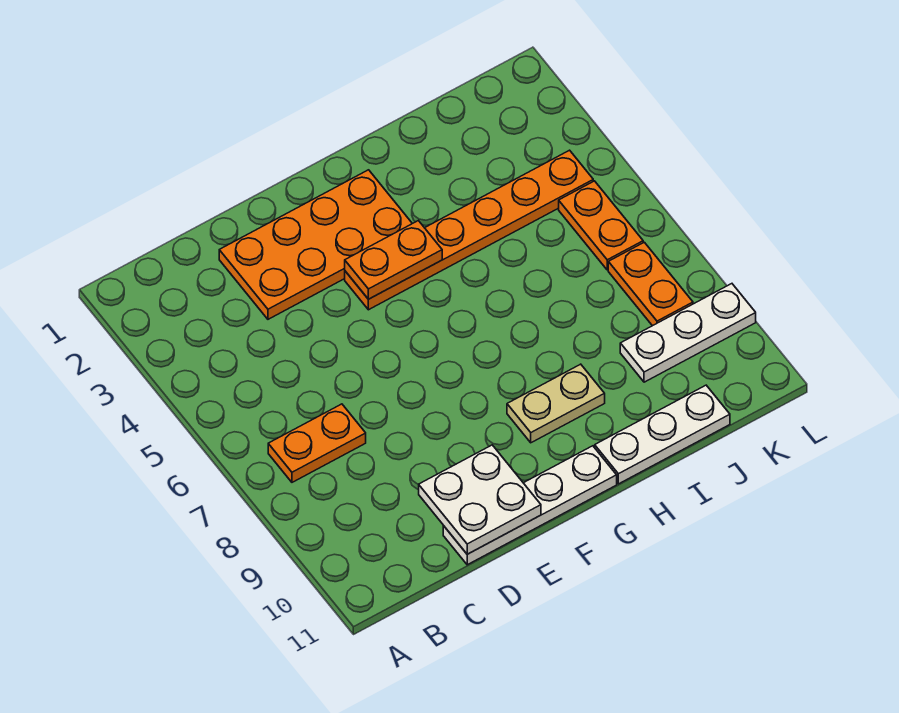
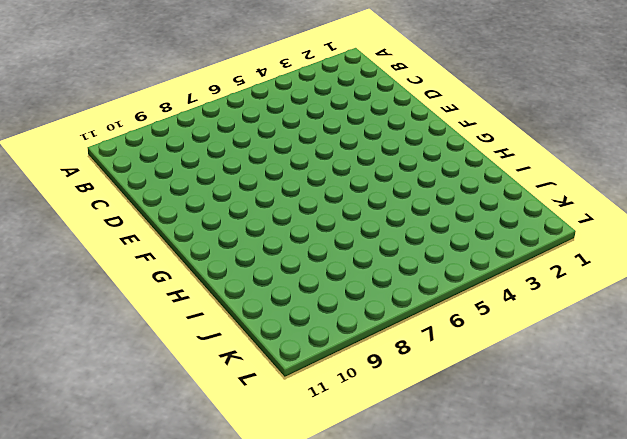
none -> orange 1x2 plate [268,404,366,482]
none -> orange 2x4 plate [219,170,412,319]

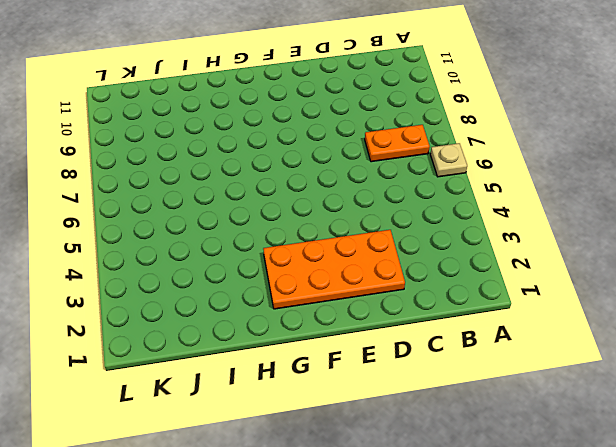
tan 1x1 plate [430,143,467,177] -> none
none -> white 1x4 plate [443,446,617,565]
none -> orange 1x6 plate [345,150,593,310]

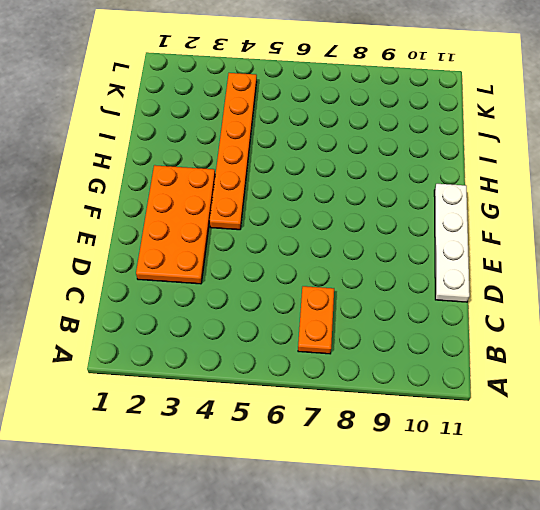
none -> tan 1x2 plate [507,364,605,443]
none -> white 1x3 plate [595,385,730,484]

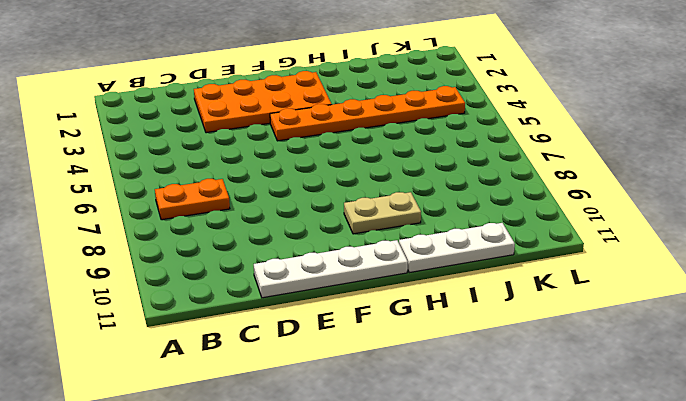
none -> white 1x3 plate [620,284,756,382]
none -> orange 1x2 plate [559,181,643,270]

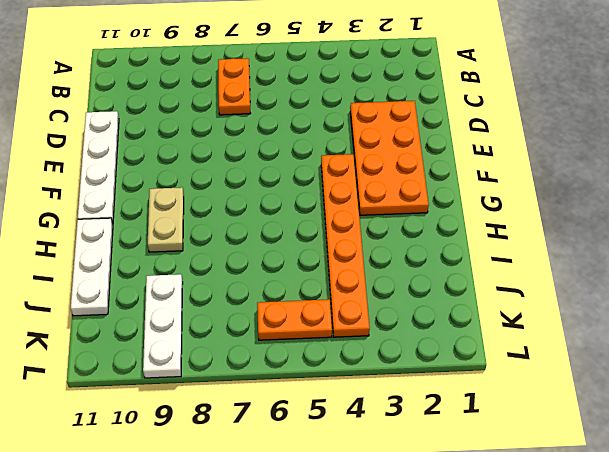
none -> orange 1x2 plate [608,242,693,326]
none -> white 2x2 plate [419,445,541,554]

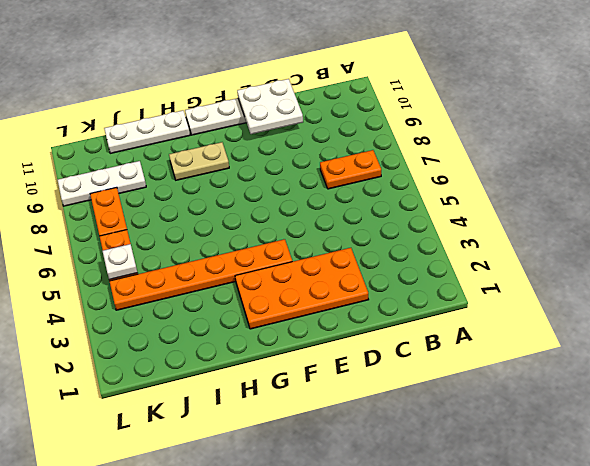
white 1x1 plate [103,244,138,280] -> none
none -> orange 1x2 plate [345,221,442,299]

